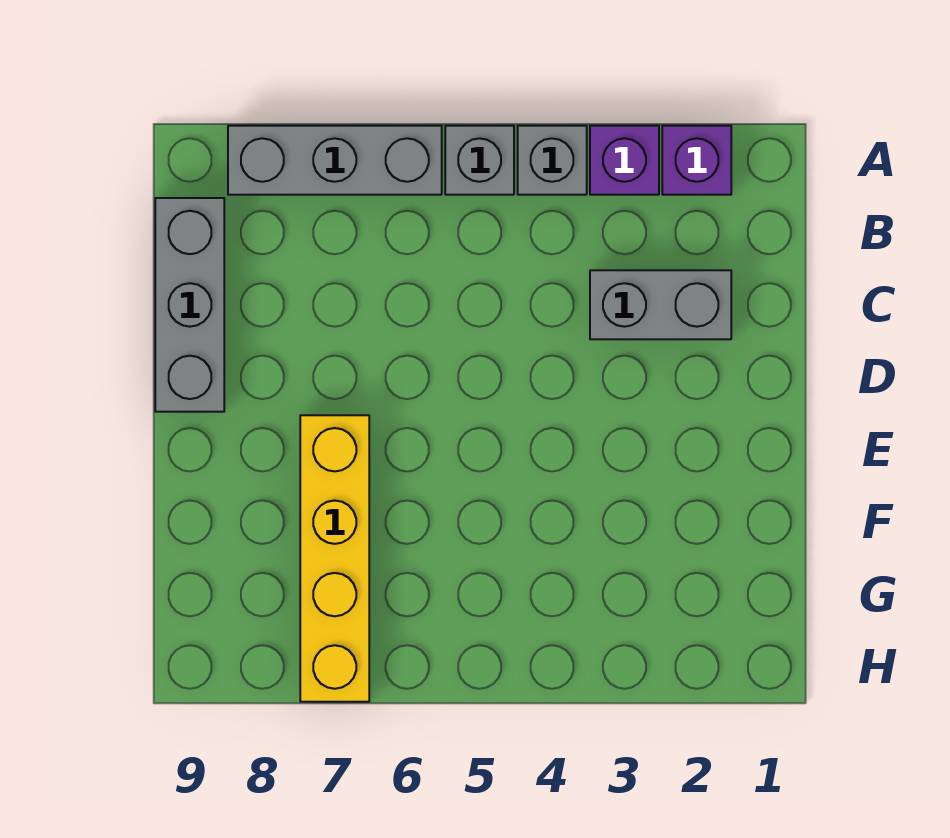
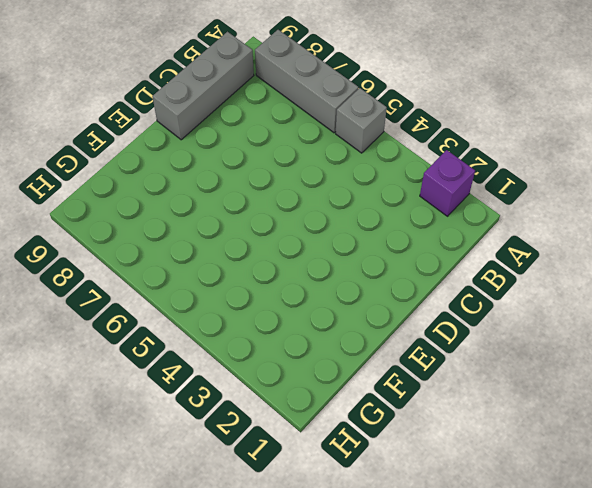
none -> purple 1x1 brick [590,126,659,195]
none -> grey 1x1 brick [518,126,587,195]

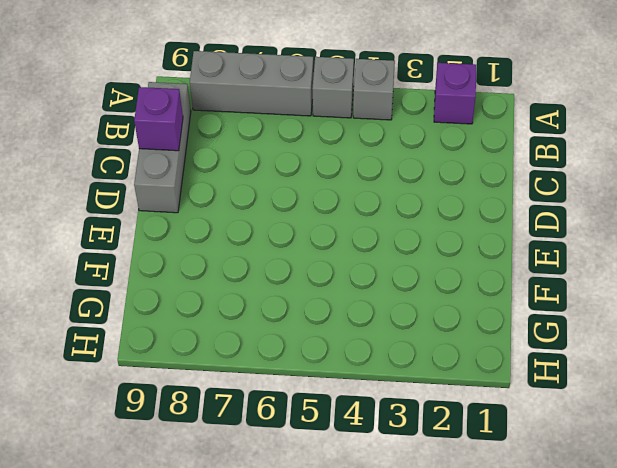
purple 1x1 brick [134,87,183,151] -> purple 1x1 brick moved to [590,126,659,195]
none -> grey 1x2 brick [590,270,731,339]
none -> yellow 1x4 brick [300,415,369,702]

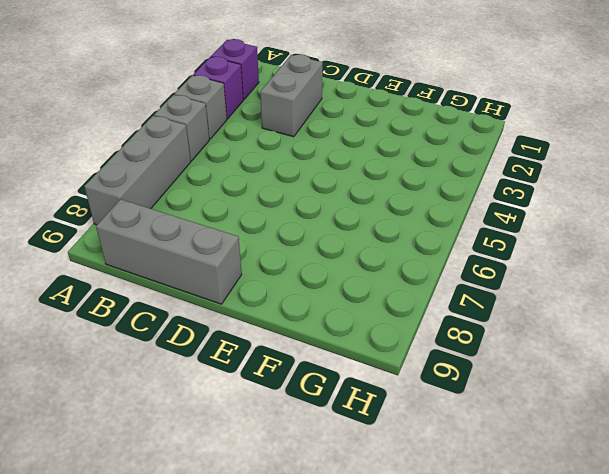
none -> yellow 1x4 brick [300,415,369,702]

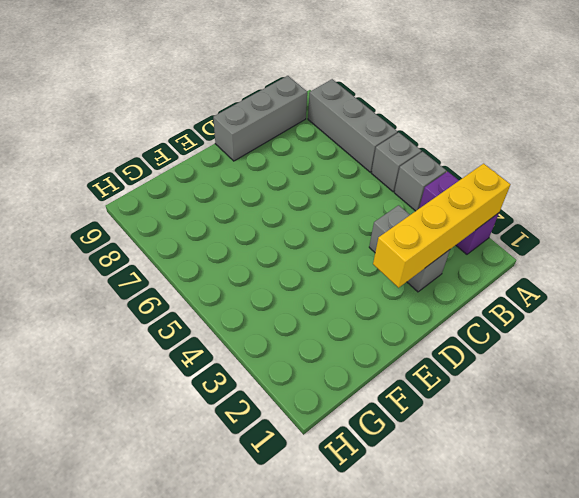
yellow 1x4 brick [373,164,511,288] -> yellow 1x4 brick moved to [300,415,369,702]

